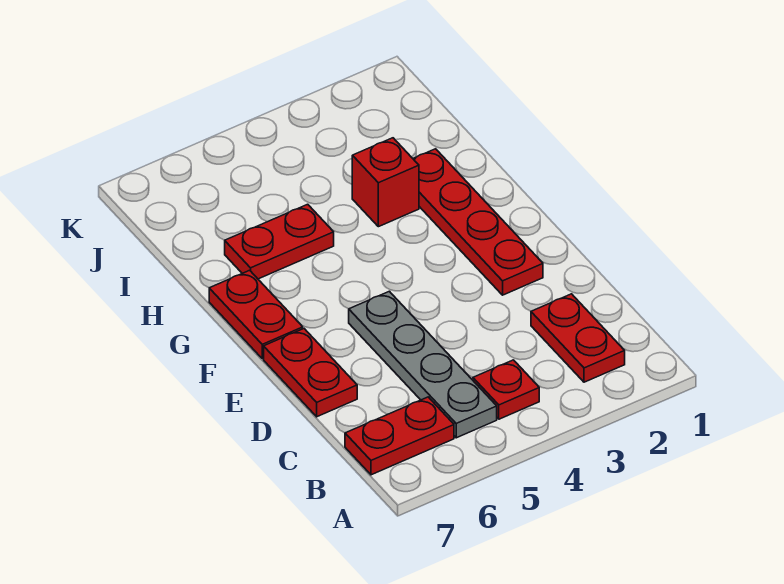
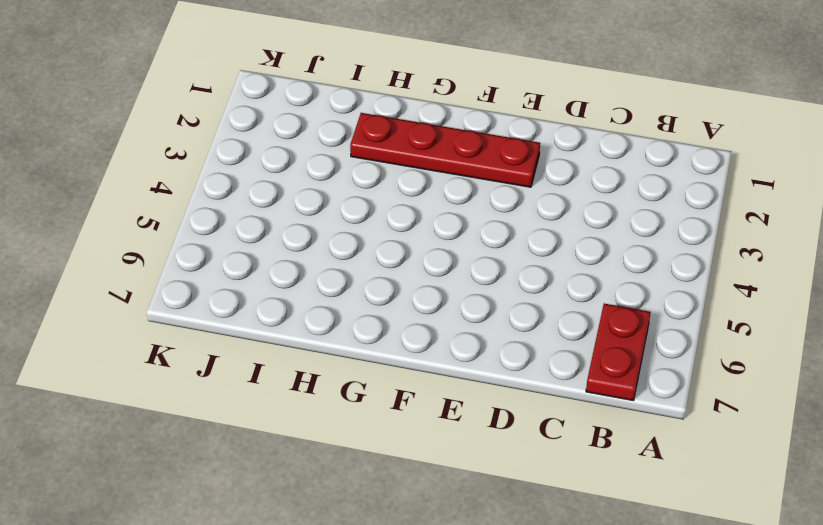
none -> red 1x2 plate [531,294,625,382]
none -> red 1x1 plate [473,360,539,419]

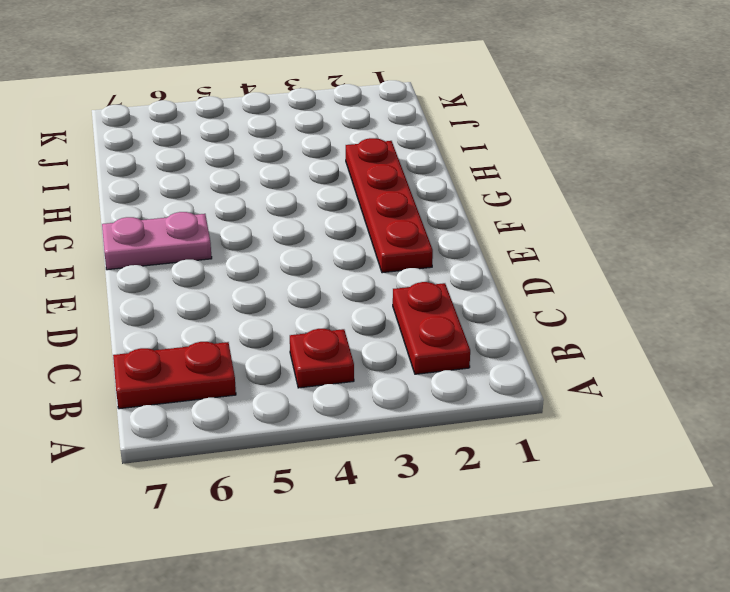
pink 1x2 plate [102,212,212,270] -> red 1x2 plate [209,270,303,359]
none -> grey 1x4 plate [349,291,497,438]
none -> red 1x2 plate [264,329,357,417]

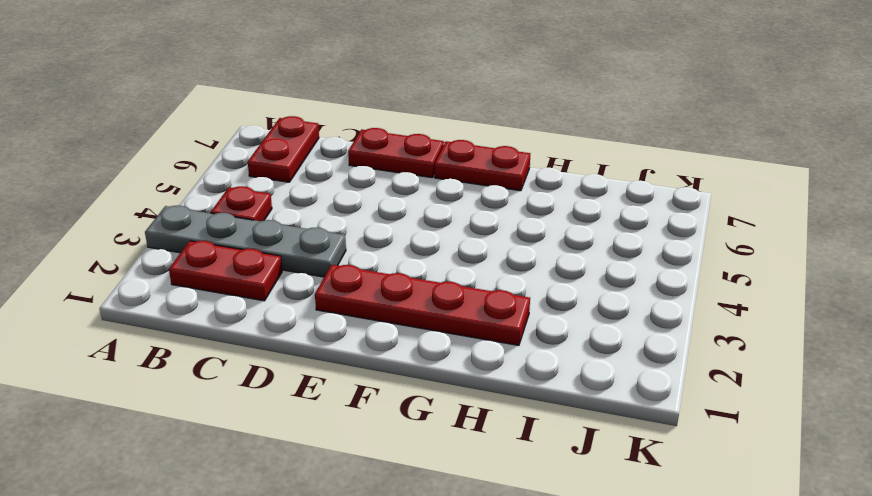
grey 1x4 plate [145,205,346,277] -> grey 1x4 plate moved to [349,291,497,438]
none -> red 1x1 brick [352,138,419,227]
none -> red 1x2 plate [225,204,334,279]

